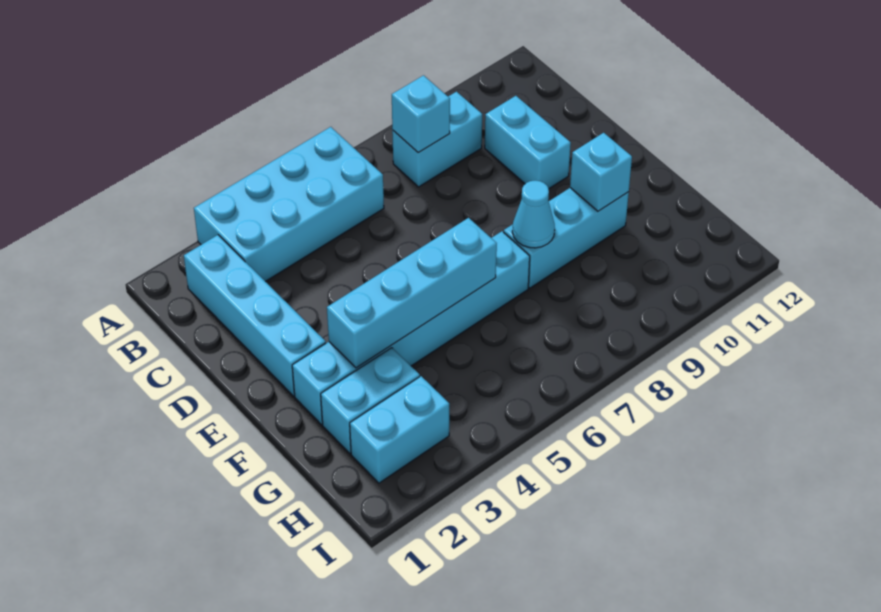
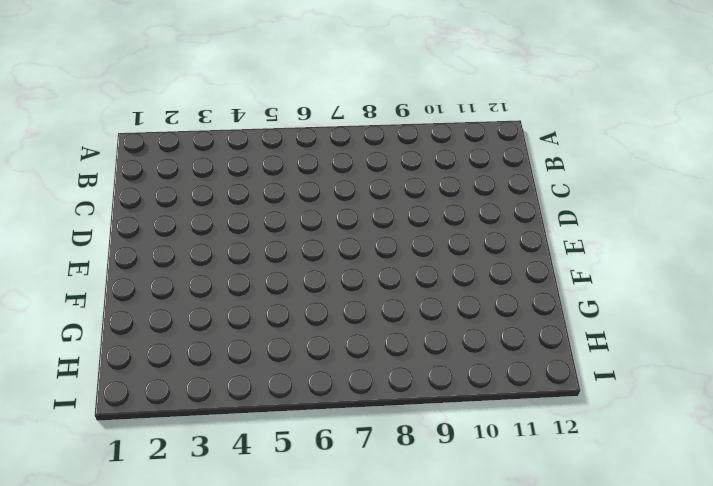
none -> cyan 2x4 brick [194,127,384,282]
none -> cyan 1x4 brick [184,235,326,396]
none -> cyan 1x2 brick [392,92,482,187]

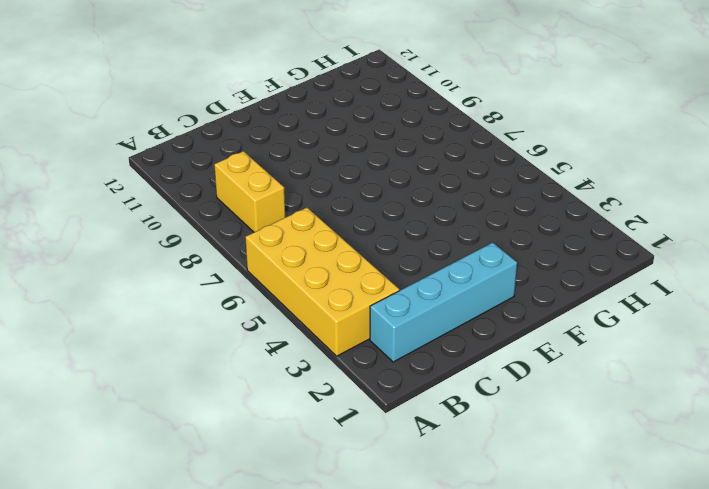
yellow 2x4 brick [245,208,399,356] -> cyan 2x4 brick [194,127,384,282]
yellow 1x2 brick [214,151,285,232] -> cyan 1x2 brick [392,92,482,187]
none -> cyan 1x2 brick [485,96,571,188]
none -> cyan 1x6 brick [292,231,530,425]
none -> cyan 1x3 brick [504,188,629,288]

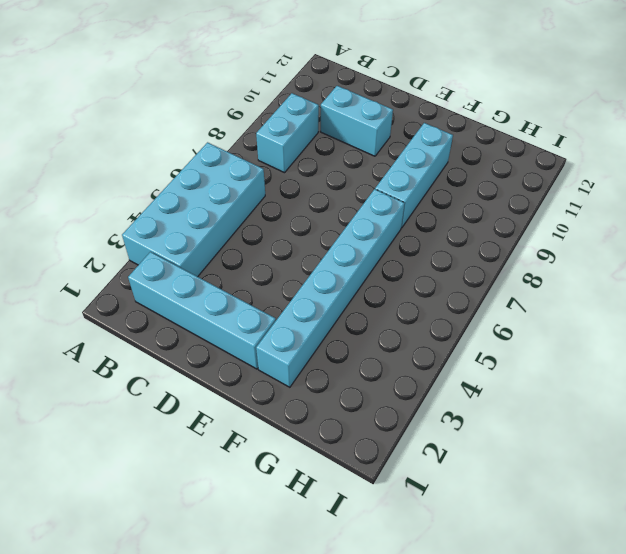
none -> cyan 1x2 brick [321,348,420,454]
none -> cyan 1x2 brick [350,376,449,483]
none -> cyan 1x1 brick [392,75,450,153]

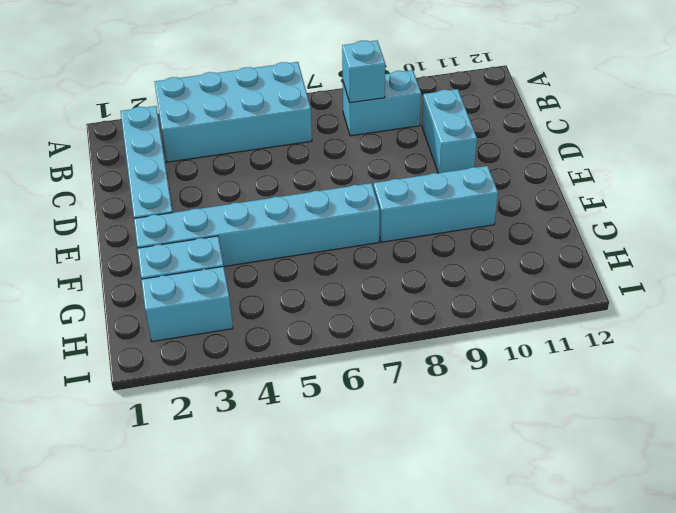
none -> cyan 1x4 brick [327,218,497,368]
none -> cyan 1x1 cone [512,180,555,248]
none -> cyan 1x1 brick [570,133,632,211]

